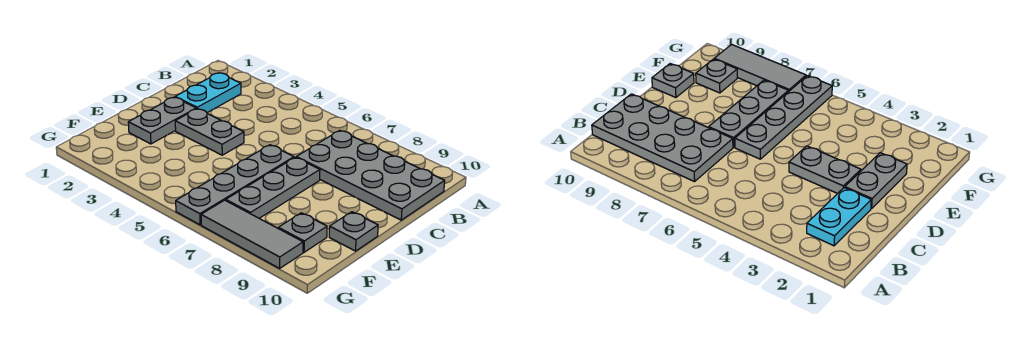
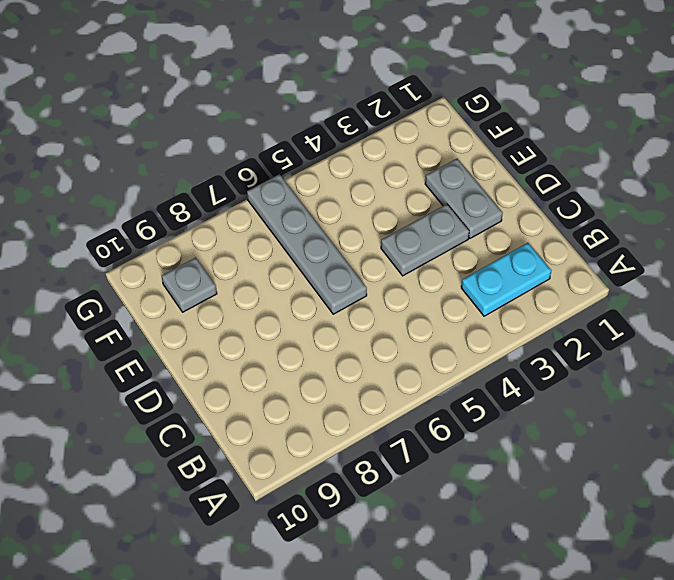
cyan 1x2 plate [461,243,551,316] -> cyan 1x2 plate turned to [175,73,241,113]
none -> grey 2x4 plate [296,130,445,220]
none -> grey 1x3 plate [226,157,320,218]

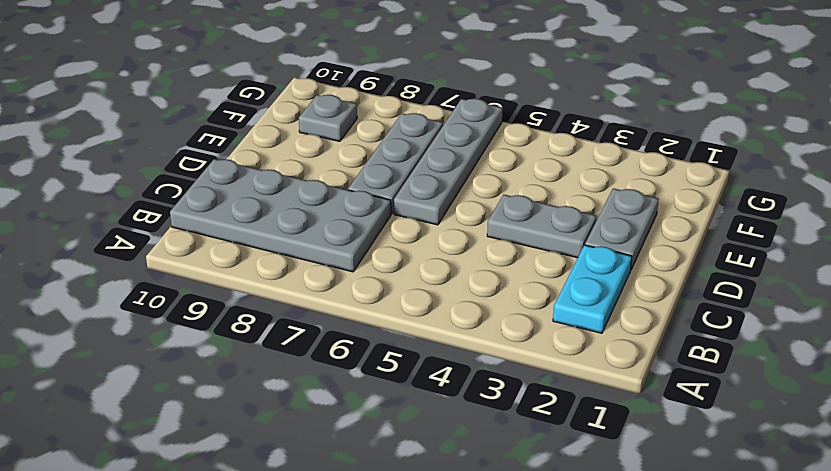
none -> grey 1x1 plate [329,212,378,251]
none -> grey 1x3 tile [201,200,303,268]

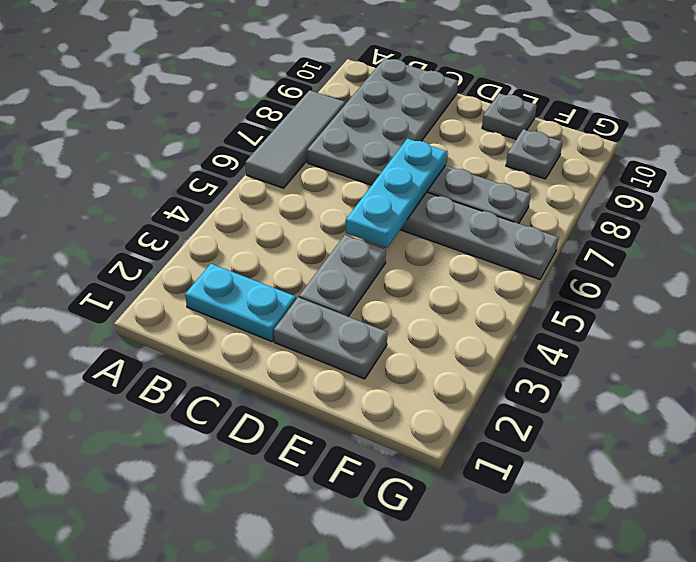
grey 1x3 tile [246,90,345,188] -> grey 1x3 tile moved to [201,200,303,268]
cyan 1x3 plate [346,139,447,248] -> none

